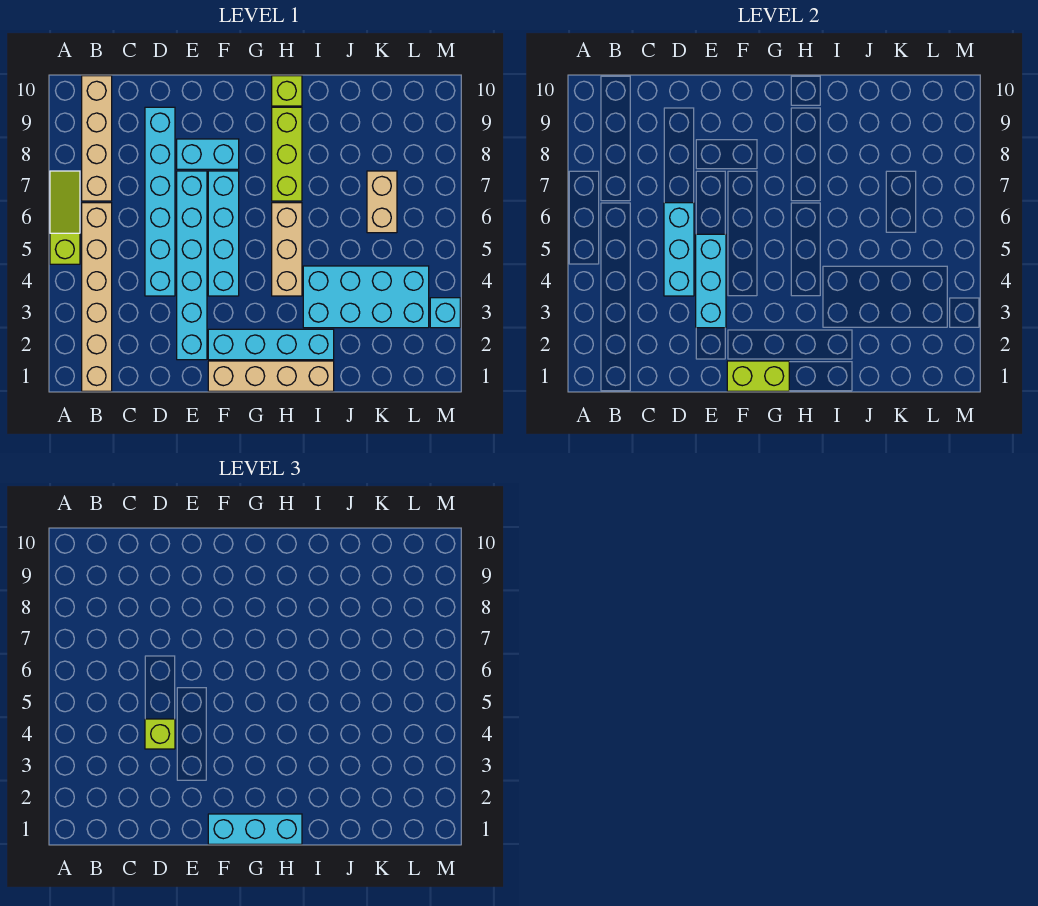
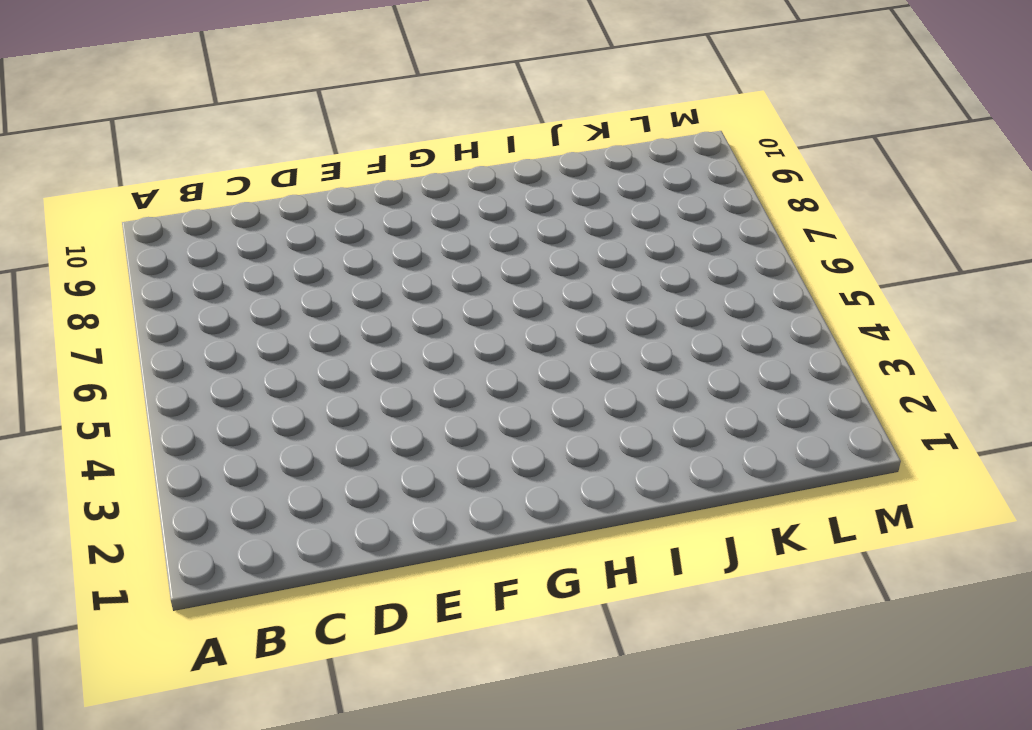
none -> lime 1x3 slope [50,171,80,264]
none -> tan 1x6 brick [82,203,112,391]
none -> tan 1x4 brick [82,76,112,201]

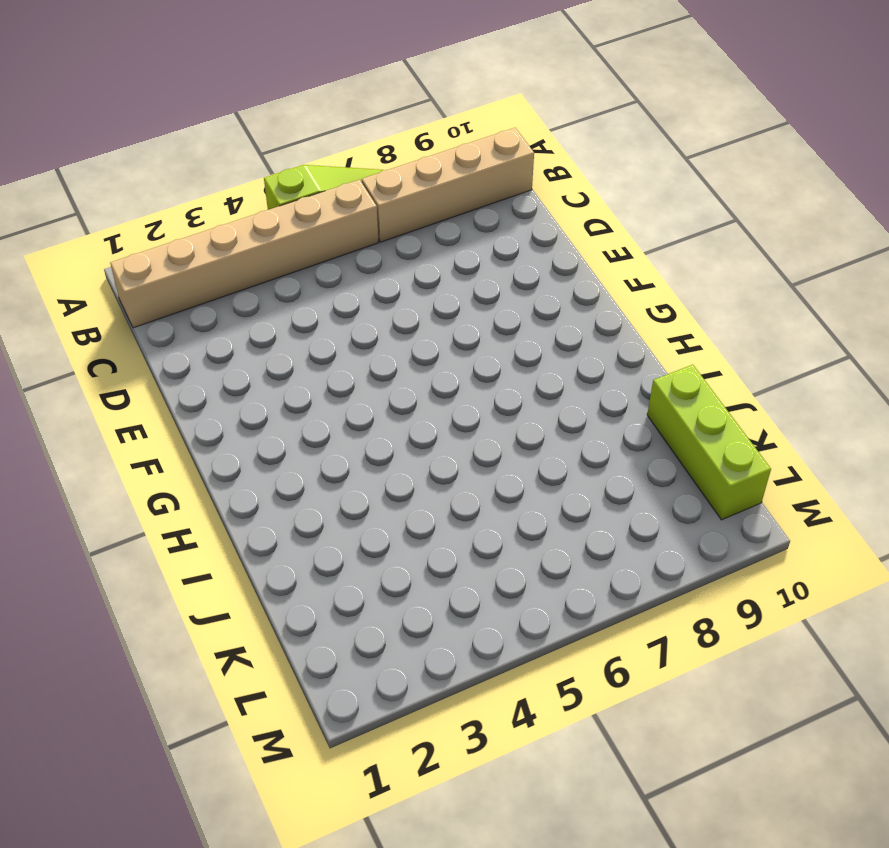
lime 1x3 brick [647,365,771,520] -> lime 1x3 brick turned to [272,107,302,201]
none -> cyan 1x6 brick [145,107,175,296]
none -> cyan 1x6 brick [177,171,207,360]
none -> cyan 1x2 brick [177,139,239,169]

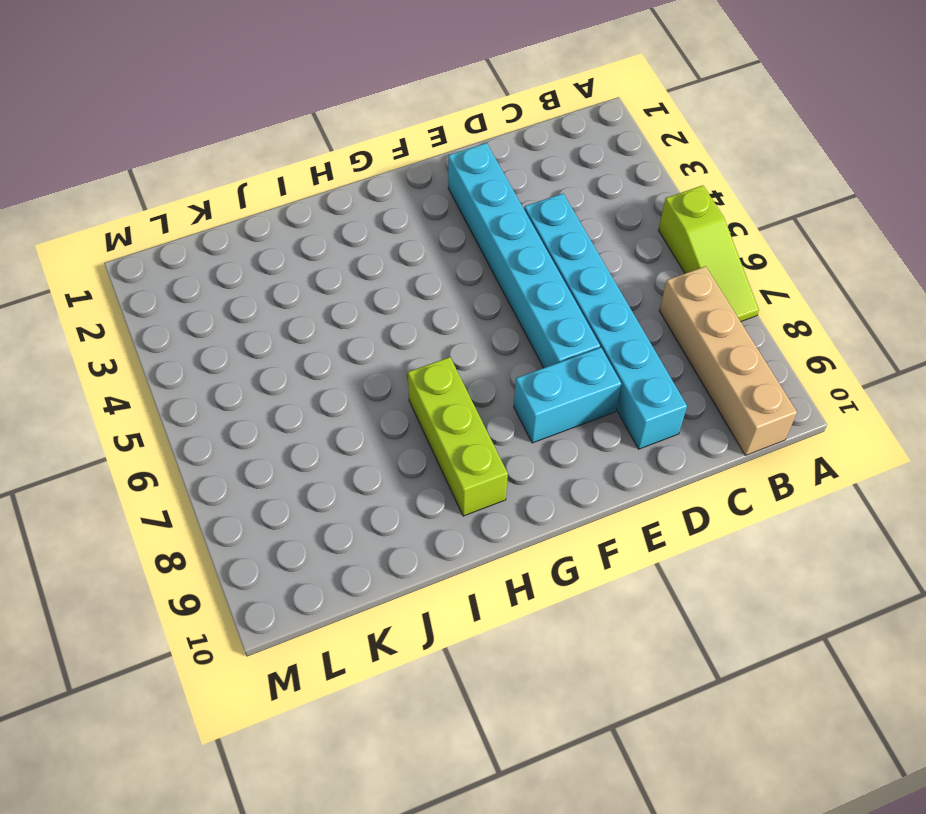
none -> tan 1x6 brick [82,203,112,391]
none -> tan 1x4 brick [208,361,334,391]
none -> cyan 1x4 brick [208,329,334,360]

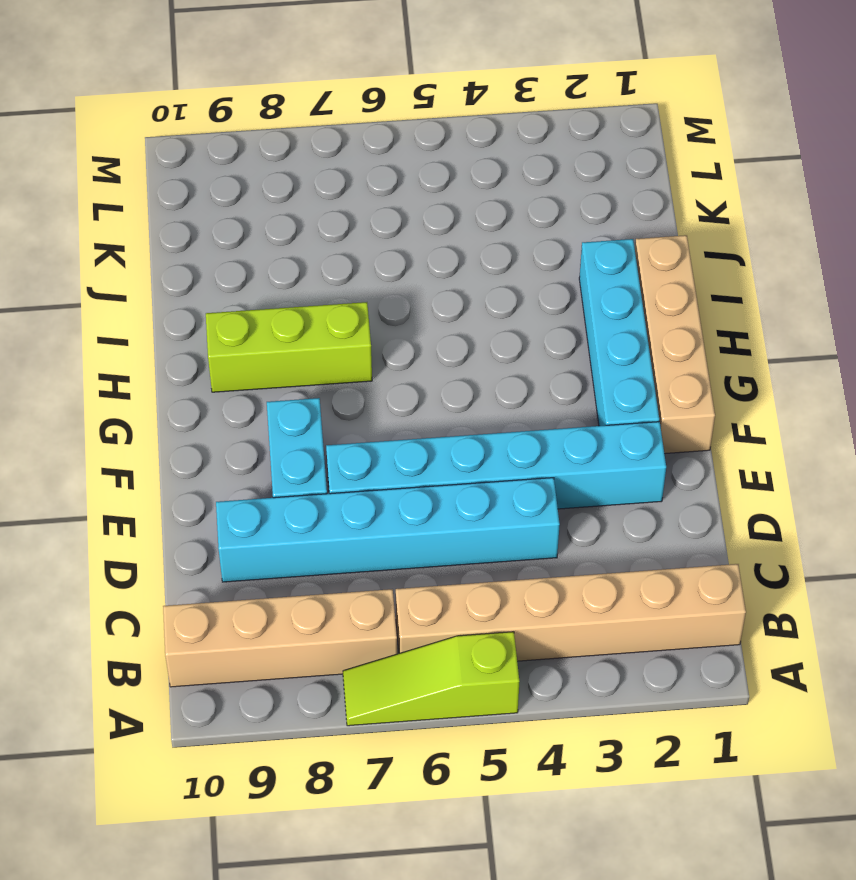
none -> cyan 1x4 brick [208,171,239,296]
none -> tan 1x3 brick [272,203,302,296]
none -> lime 1x1 brick [272,76,302,106]

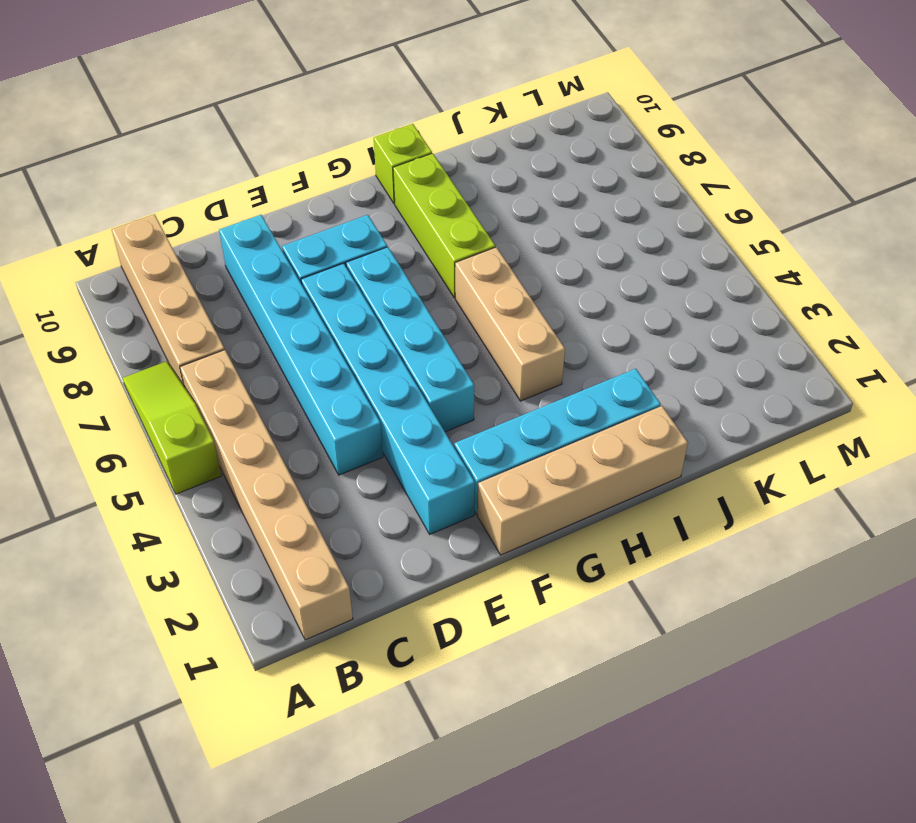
none -> cyan 2x4 brick [303,266,429,328]
none -> tan 1x2 brick [367,171,397,233]
none -> cyan 1x1 brick [430,298,460,328]

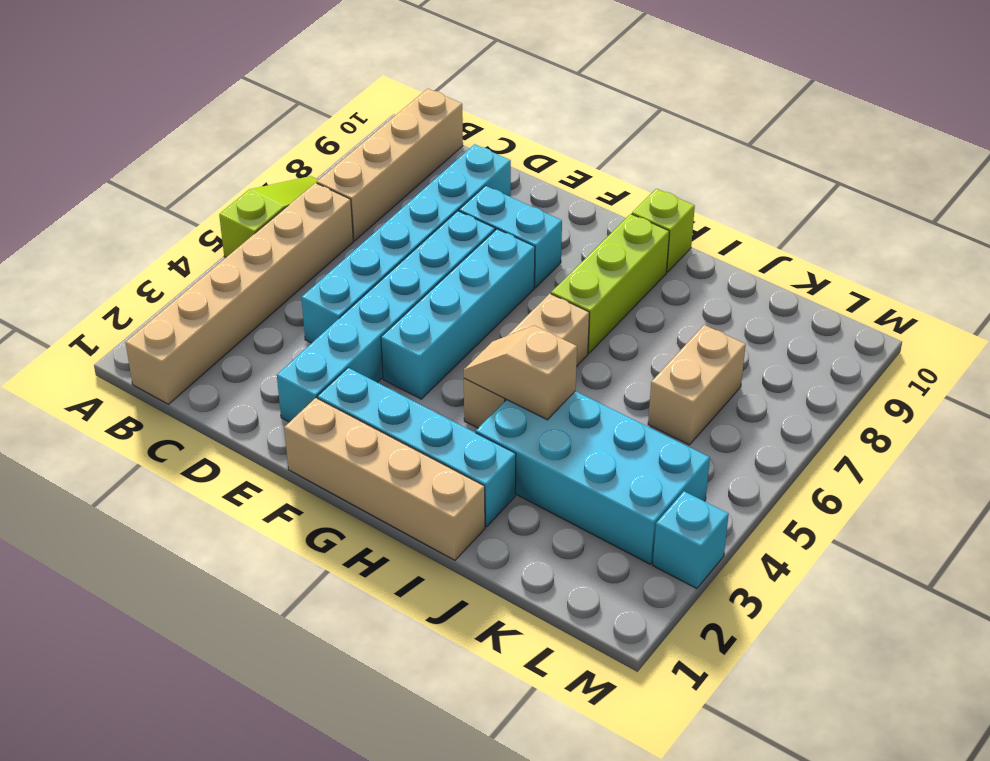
tan 1x2 slope [464,326,577,420] -> none
none -> cyan 1x3 brick [664,203,694,296]
none -> cyan 1x3 brick [696,234,726,328]
none -> lime 1x2 brick [727,361,789,391]

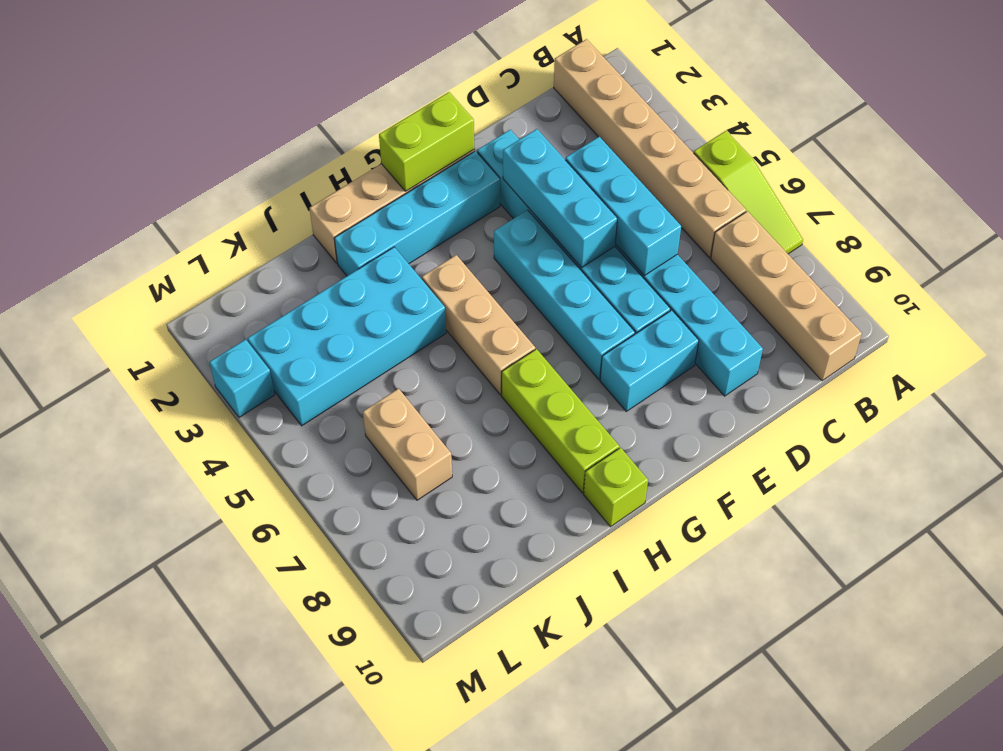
none -> lime 1x1 brick [145,719,175,749]
none -> cyan 1x3 brick [208,814,302,844]

